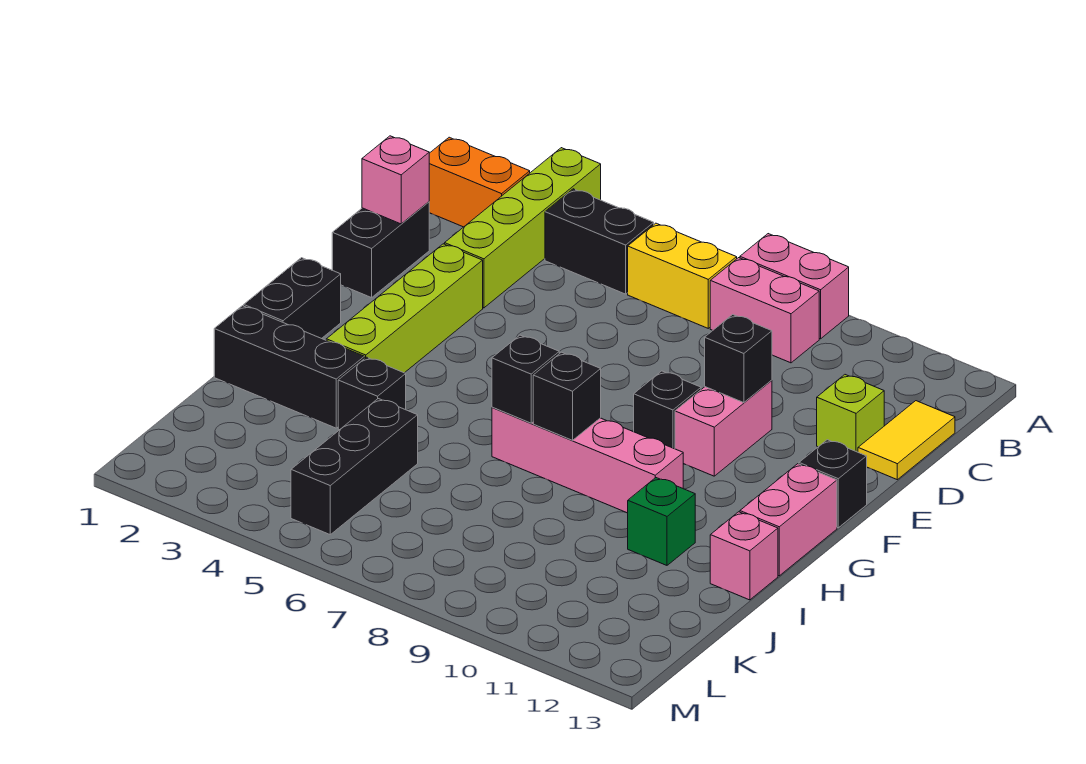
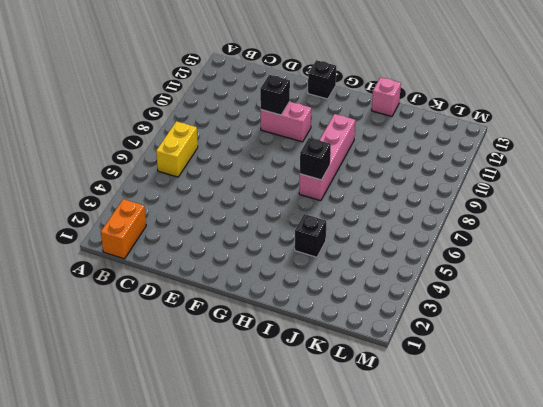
none -> lime 1x4 brick [445,148,601,308]
none -> pink 1x2 brick [740,234,849,339]
none -> black 1x2 brick [545,189,654,294]

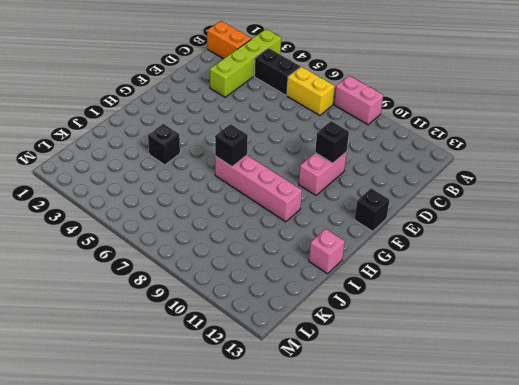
none -> pink 1x2 brick [710,258,819,363]
none -> yellow 1x2 tile [858,401,955,480]
none -> black 1x2 brick [332,202,429,298]

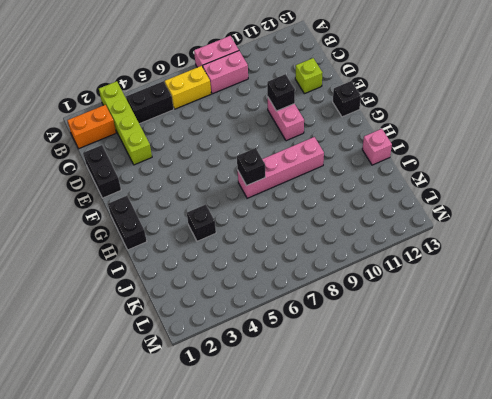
none -> yellow 1x2 tile [858,401,955,480]
none -> lime 1x4 brick [326,244,483,373]
none -> black 1x1 brick [634,371,701,449]

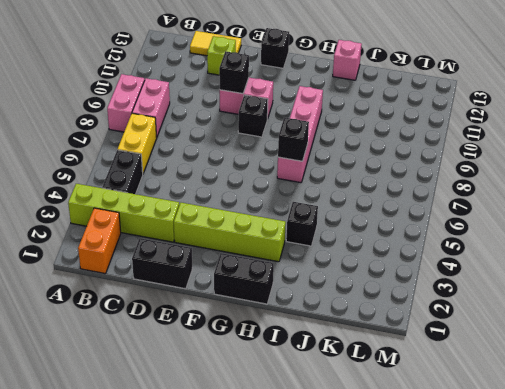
none -> pink 1x2 brick [740,464,837,576]
none -> black 1x3 brick [214,306,364,428]
none -> green 1x1 brick [628,478,695,565]

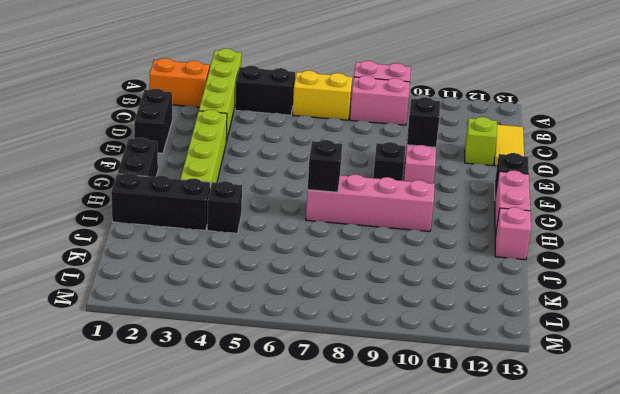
none -> green 1x1 brick [628,478,695,565]
none -> black 1x3 brick [291,399,418,534]
none -> pink 1x1 brick [362,136,429,224]

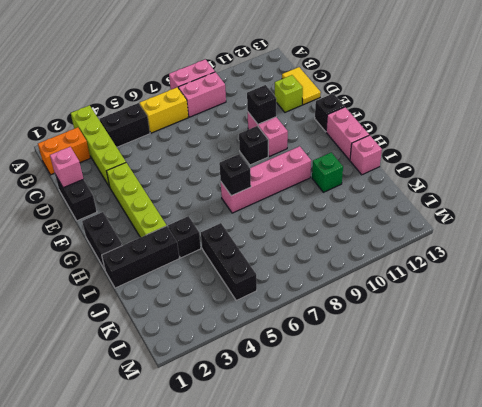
none -> black 1x1 brick [533,352,601,440]

